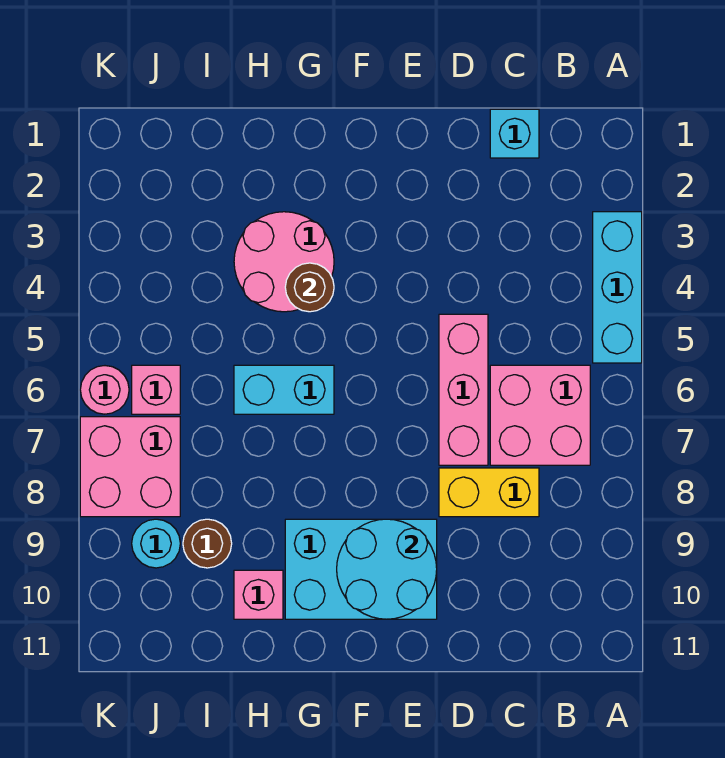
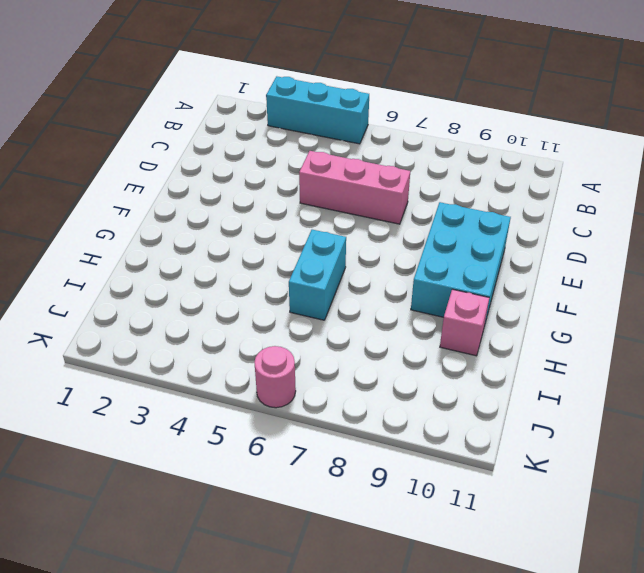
none -> pink 2x2 brick [490,365,590,465]
none -> cyan 1x1 brick [490,109,539,158]
none -> yellow 1x2 brick [439,468,539,517]

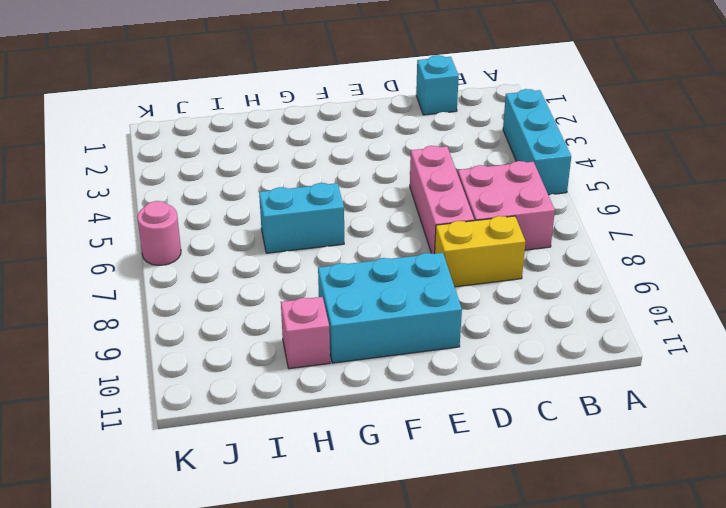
none -> pink 2x2 round brick [234,212,334,312]
none -> brown 1x1 round brick [183,519,232,568]
none -> pink 1x1 brick [132,365,180,414]

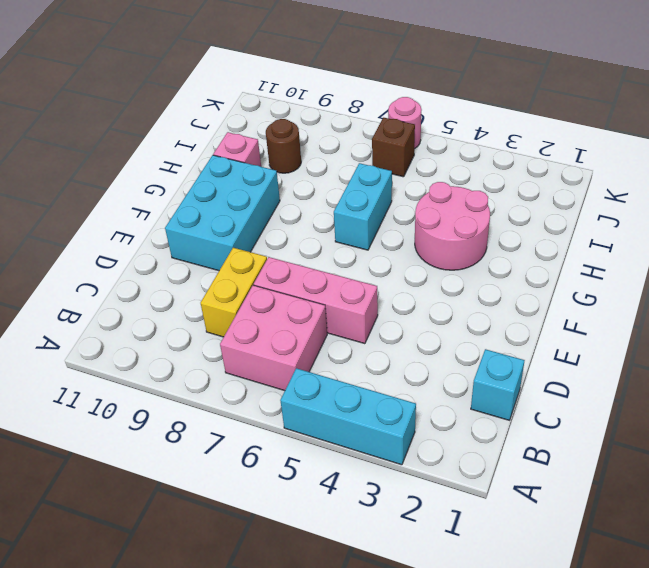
brown 1x1 brick [372,118,415,177] -> pink 1x1 brick [132,365,180,414]
none -> pink 2x2 brick [80,417,180,517]
none -> cyan 1x1 round brick [132,519,180,568]
none -> cyan 2x2 round brick [337,519,437,619]

